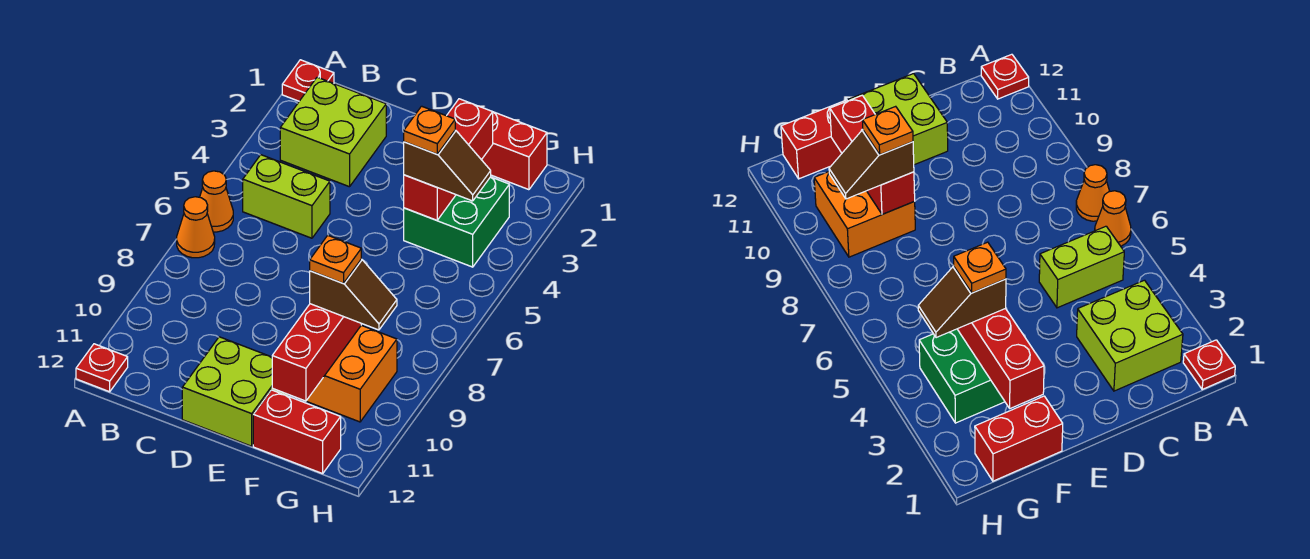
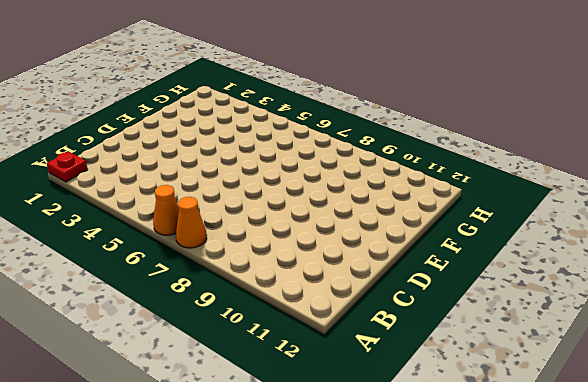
none -> red 1x1 plate [76,344,128,392]
none -> lime 2x2 brick [280,77,386,187]
none -> lime 1x2 brick [243,155,330,238]

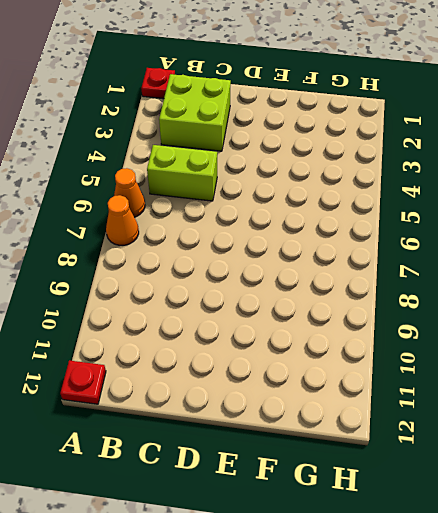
none -> lime 2x2 brick [182,337,288,446]
none -> red 1x2 brick [482,112,547,190]
none -> green 2x2 brick [404,177,509,267]

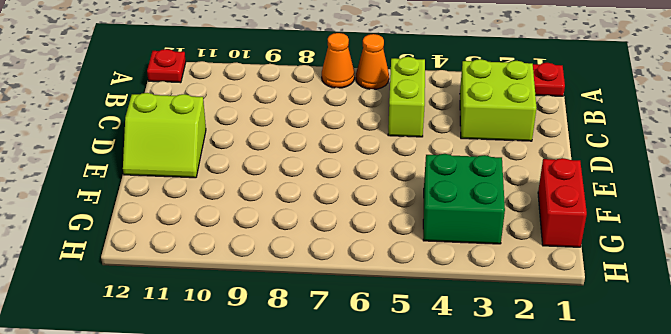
lime 2x2 slope [123,93,206,178] -> lime 2x2 brick [182,337,288,446]
none -> orange 2x2 brick [307,325,397,422]
none -> red 1x2 brick [253,390,341,474]
none -> red 1x3 brick [404,99,493,220]

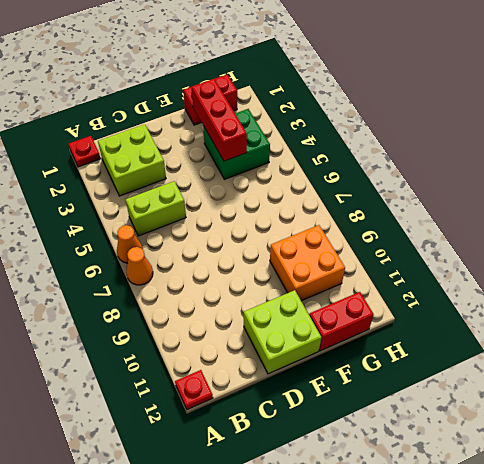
none -> red 1x3 brick [272,304,361,401]
none -> brown 1x2 slope [404,130,491,201]
none -> brown 1x2 slope [310,259,397,330]

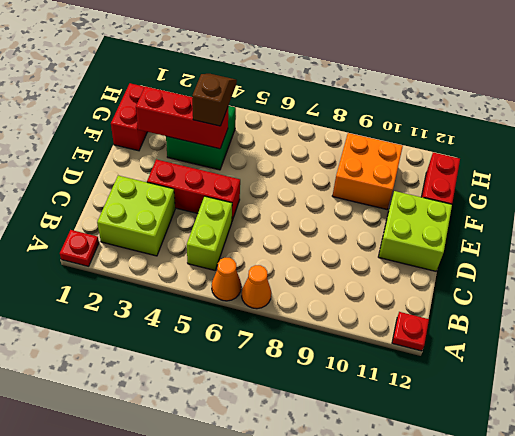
red 1x3 brick [147,159,240,221] -> red 1x3 brick moved to [272,304,361,401]
none -> brown 1x2 slope [310,259,397,330]
none -> orange 1x1 plate [404,106,455,154]
none -> orange 1x1 plate [310,236,361,283]

